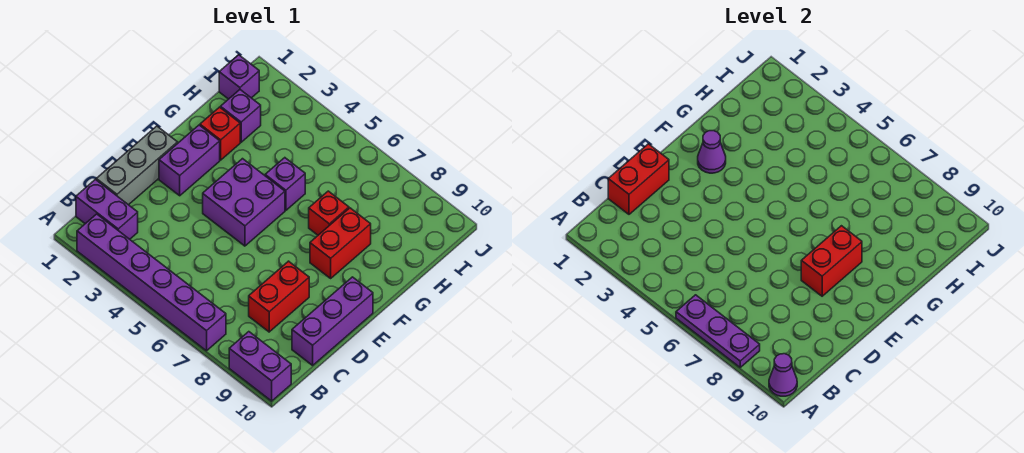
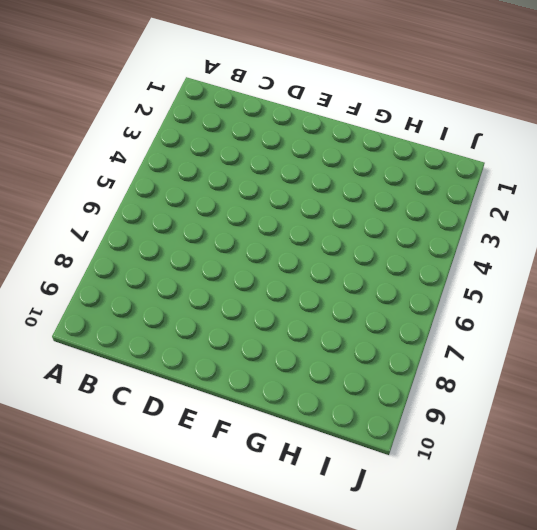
none -> purple 1x6 brick [77,214,226,351]
none -> purple 1x2 brick [229,332,291,401]
none -> purple 1x2 brick [76,180,138,239]

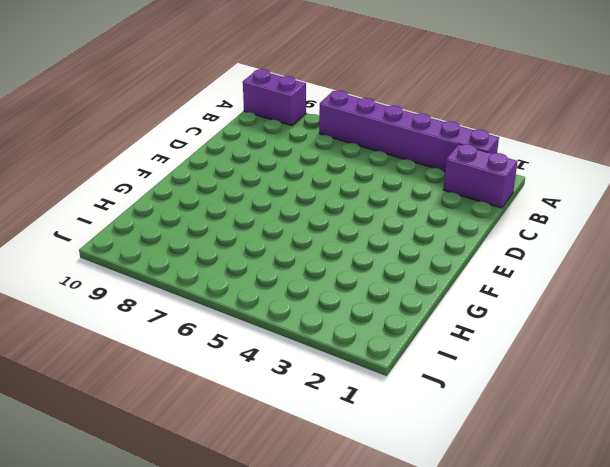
none -> grey 1x3 brick [96,126,178,205]
none -> red 1x2 brick [249,261,309,332]
none -> purple 1x3 brick [292,277,373,365]

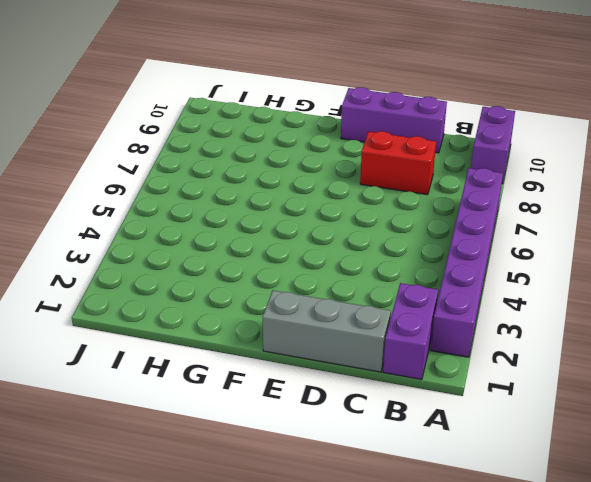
none -> purple 1x2 brick [159,125,220,196]
none -> purple 2x2 brick [203,159,285,246]
none -> red 1x2 brick [310,208,371,278]

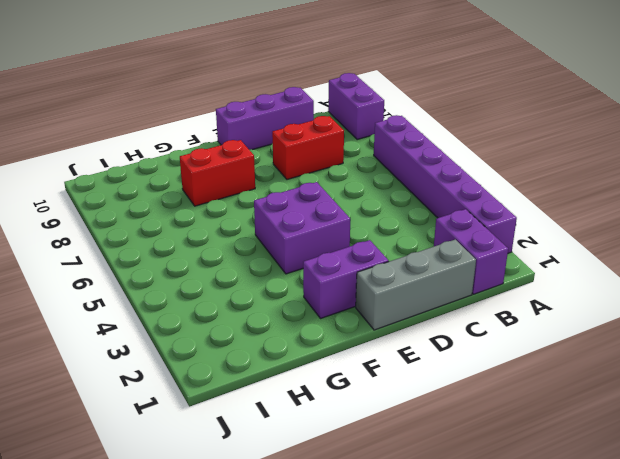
none -> red 1x1 brick [200,107,240,160]
none -> purple 1x1 brick [265,158,305,210]
none -> red 1x1 brick [309,191,349,235]

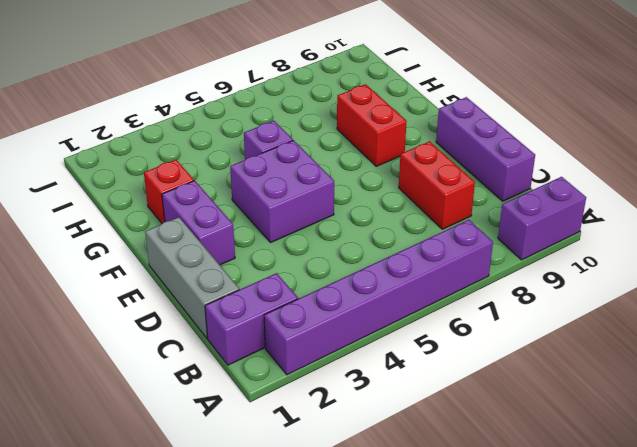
none -> red 1x1 brick [309,191,349,235]
none -> purple 1x1 brick [220,90,261,142]
none -> purple 1x1 brick [219,55,259,99]

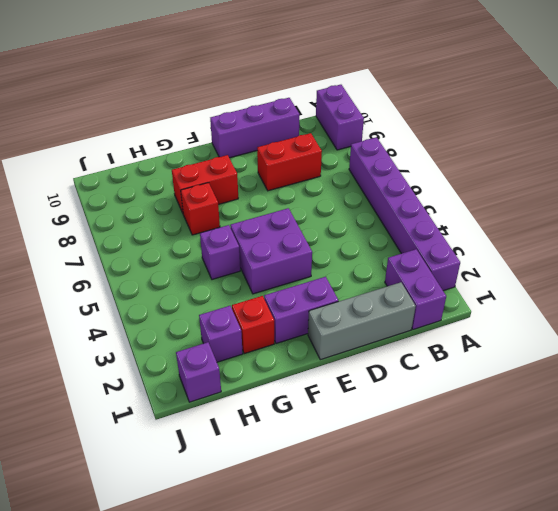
none -> purple 1x3 plate [676,295,760,367]
none -> purple 1x1 cone [769,354,797,396]
none -> red 1x2 brick [608,144,669,214]

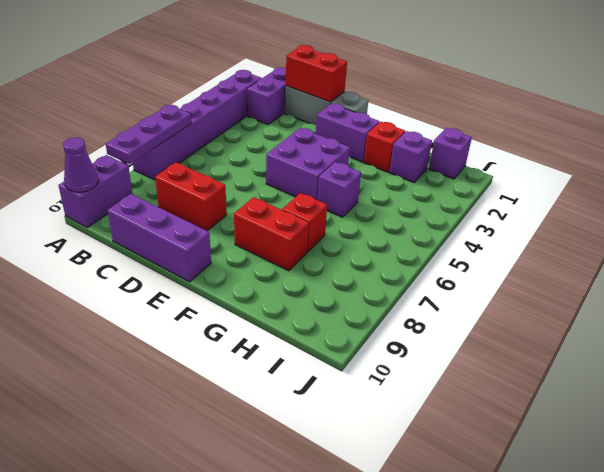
none -> red 1x2 brick [801,226,862,296]
none -> purple 1x1 cone [698,131,726,173]

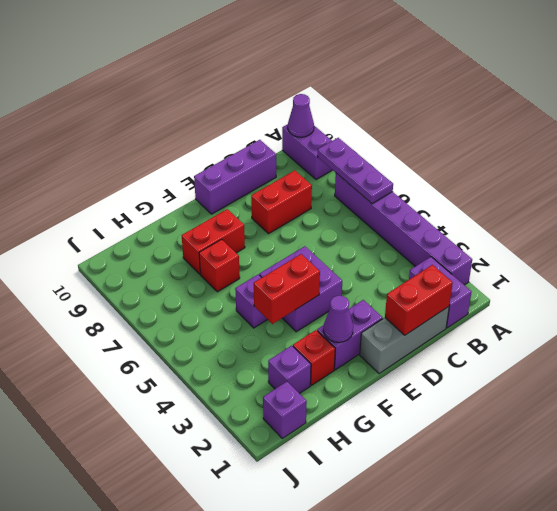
red 1x2 brick [254,254,320,324] -> red 1x2 brick moved to [801,226,862,296]

